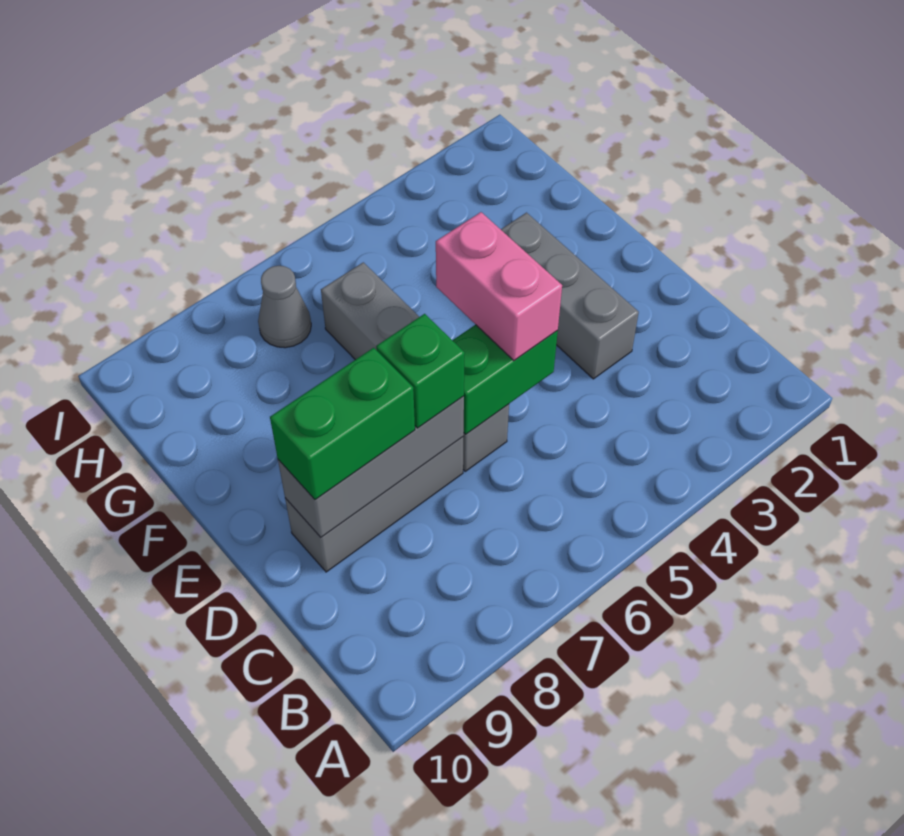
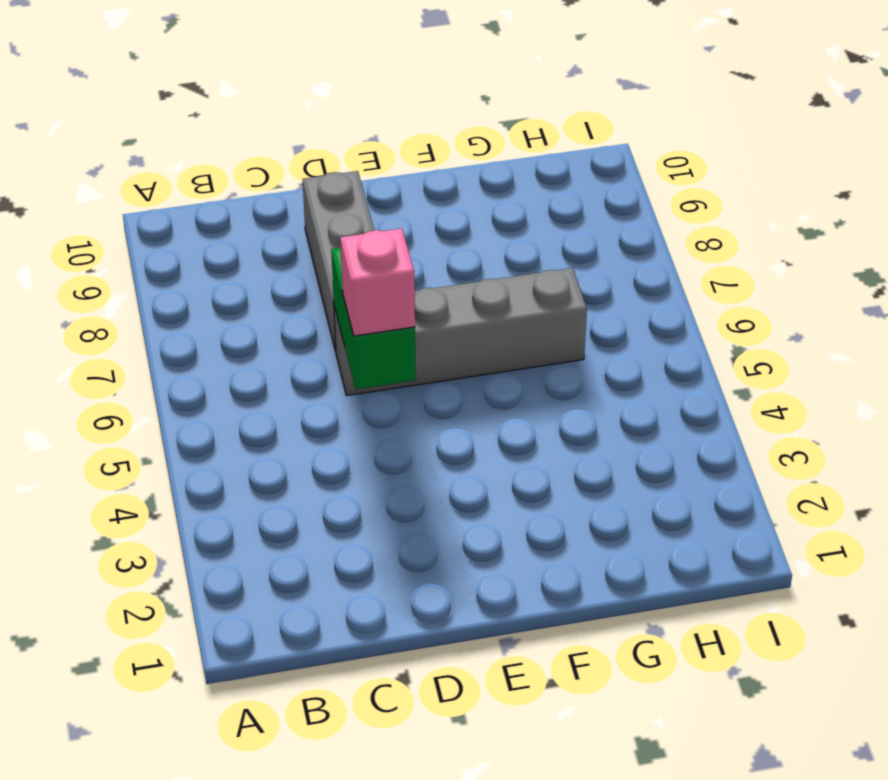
pink 1x1 brick [340,229,415,336] -> pink 1x2 brick [436,212,562,361]
none -> grey 1x3 brick [501,213,639,379]
none -> grey 1x1 cone [258,266,311,348]

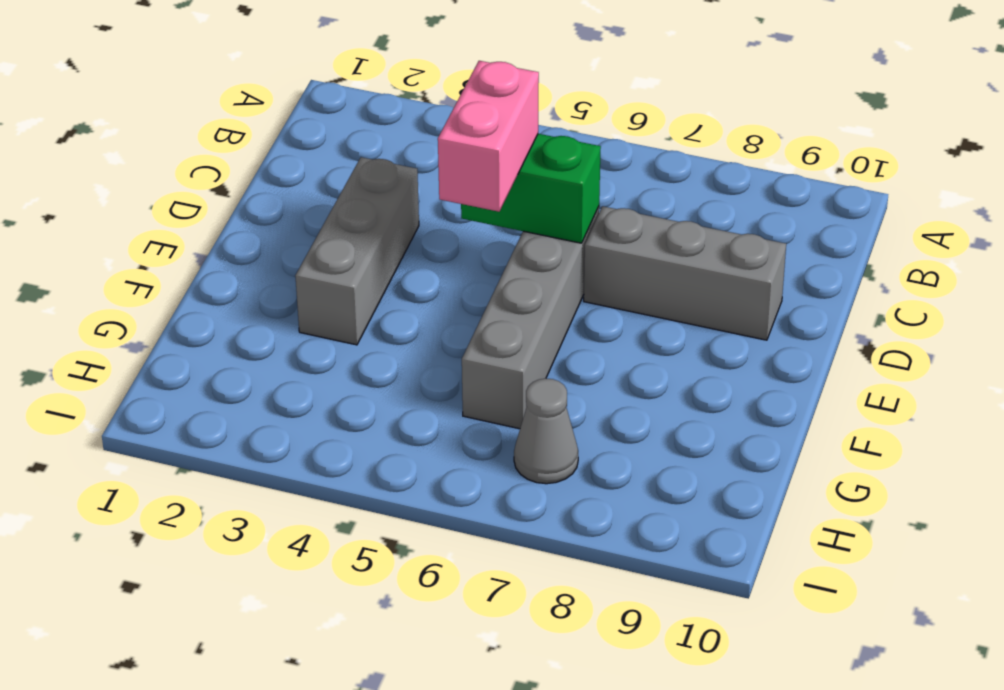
none -> grey 1x3 brick [278,396,464,537]
none -> green 1x1 brick [376,314,465,428]

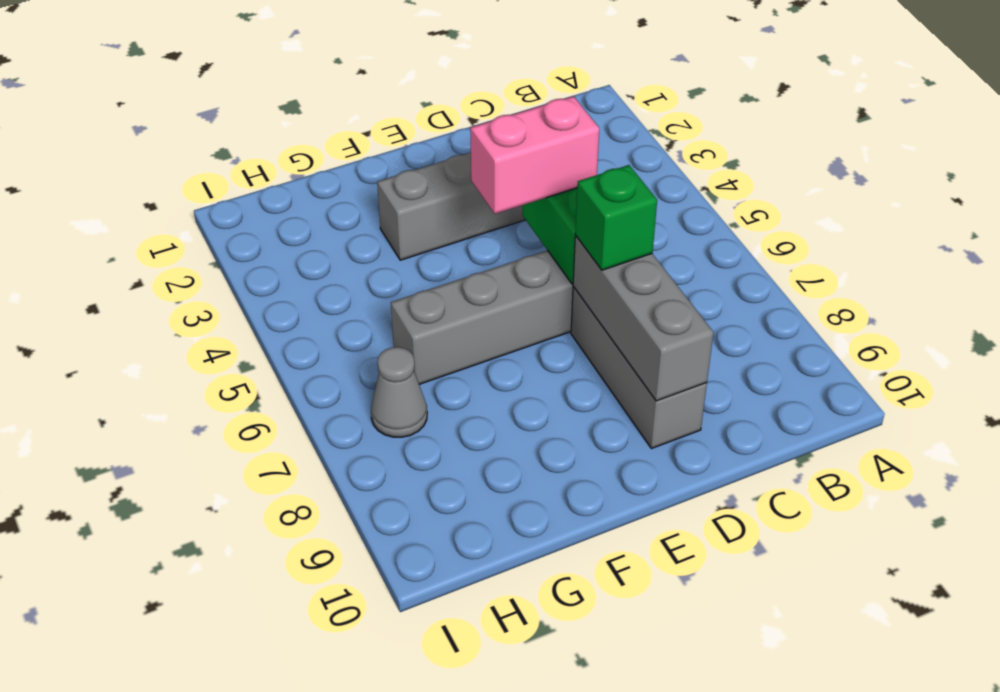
none -> green 1x2 brick [270,348,415,500]

